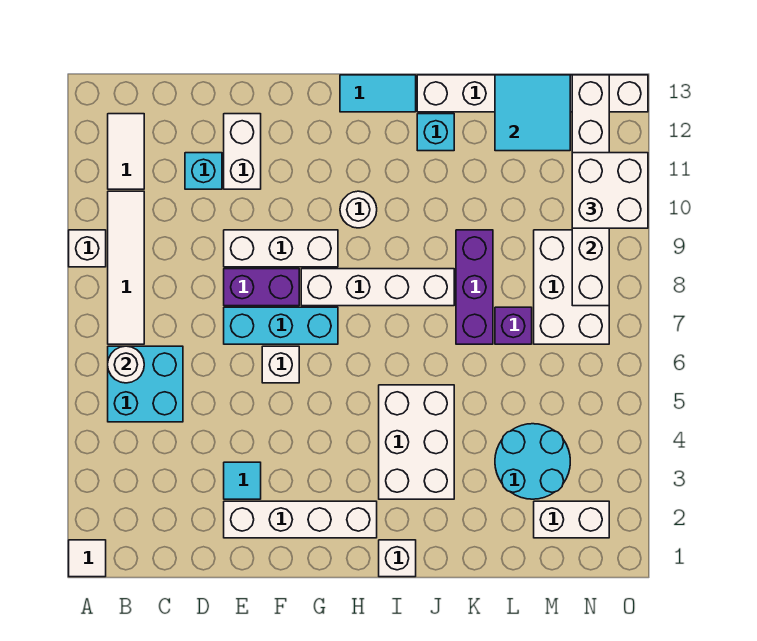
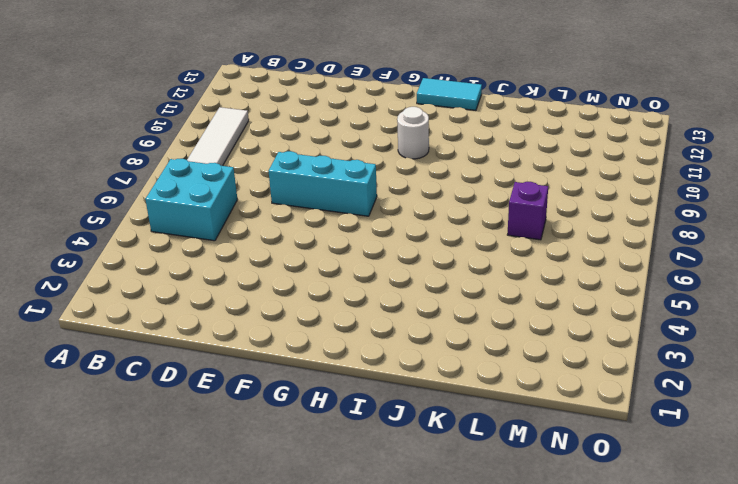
none -> white 1x1 tile [69,540,106,577]
none -> white 1x1 brick [69,230,106,267]
none -> white 1x2 tile [108,114,144,189]

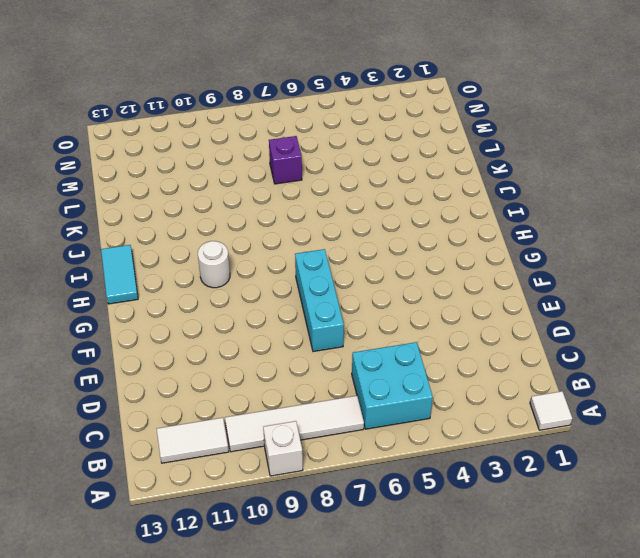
none -> cyan 1x1 brick [185,153,222,189]
none -> white 1x4 brick [224,501,377,538]
none -> cyan 1x1 tile [224,462,261,499]

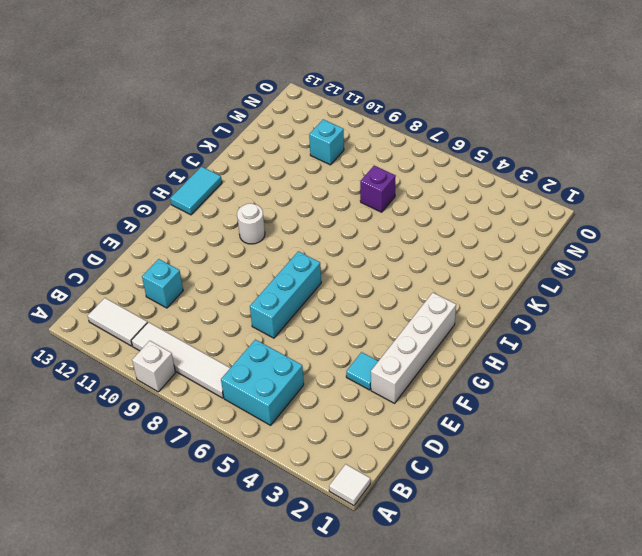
cyan 1x1 brick [309,119,344,165] -> cyan 1x1 brick moved to [417,114,454,151]
none -> purple 1x2 brick [224,269,299,306]
none -> white 1x3 brick [224,230,338,267]
none -> white 1x2 brick [224,114,261,189]

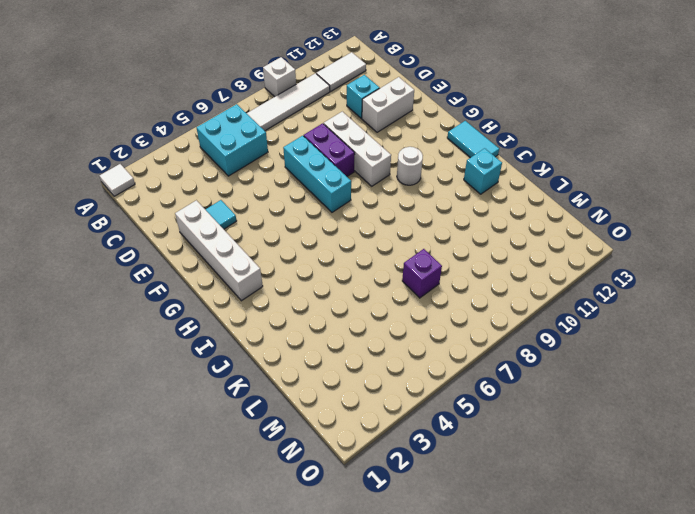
none -> white 1x1 brick [262,346,299,383]
none -> white 1x4 brick [301,269,454,306]
none -> white 1x1 brick [379,540,416,577]

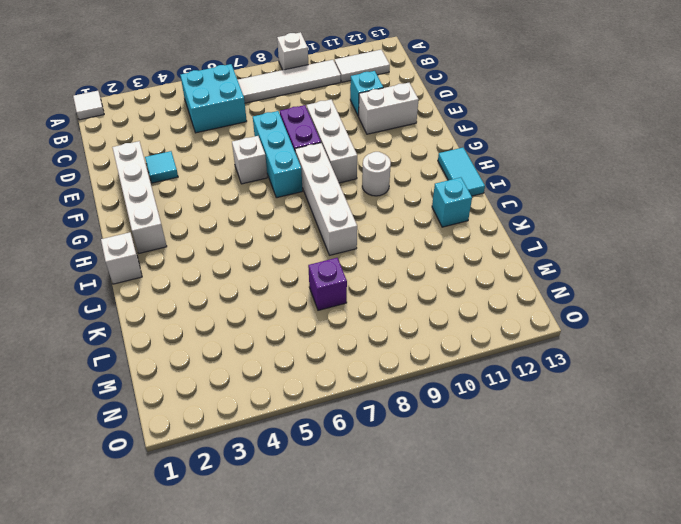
none -> white 2x3 brick [379,385,454,499]
none -> white 1x6 brick [417,75,648,112]
none -> purple 1x3 brick [456,230,493,344]

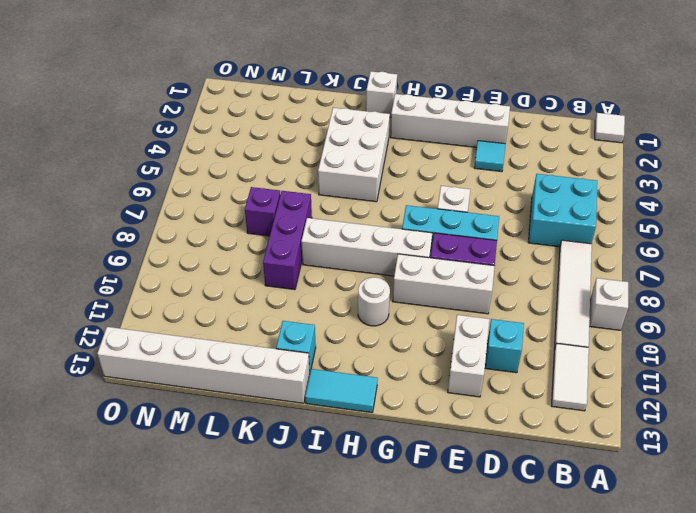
none -> cyan 2x2 round brick [495,424,570,499]
none -> white 1x2 brick [534,501,609,538]
none -> white 2x3 brick [534,230,609,344]

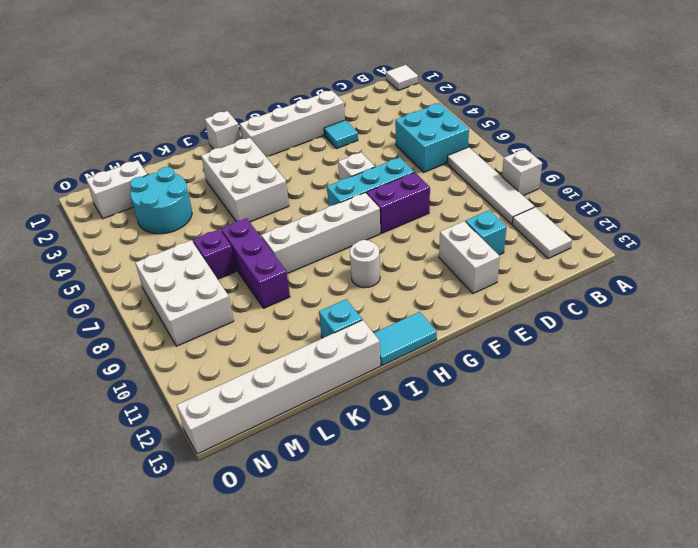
none -> white 1x3 brick [224,230,338,267]
none -> white 1x1 round brick [108,346,144,383]
none -> cyan 2x2 tile [495,75,570,151]

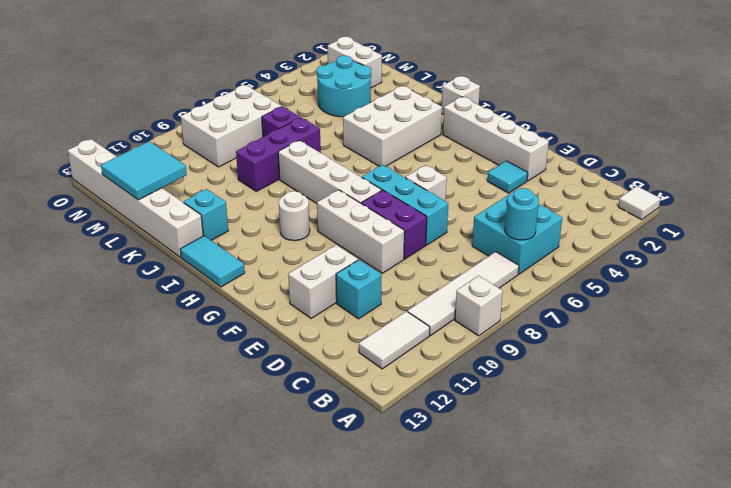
cyan 1x1 round brick [505,188,539,240] -> white 1x1 round brick [108,346,144,383]
none -> white 1x6 brick [572,75,609,306]
none -> white 2x2 brick [572,153,648,228]

